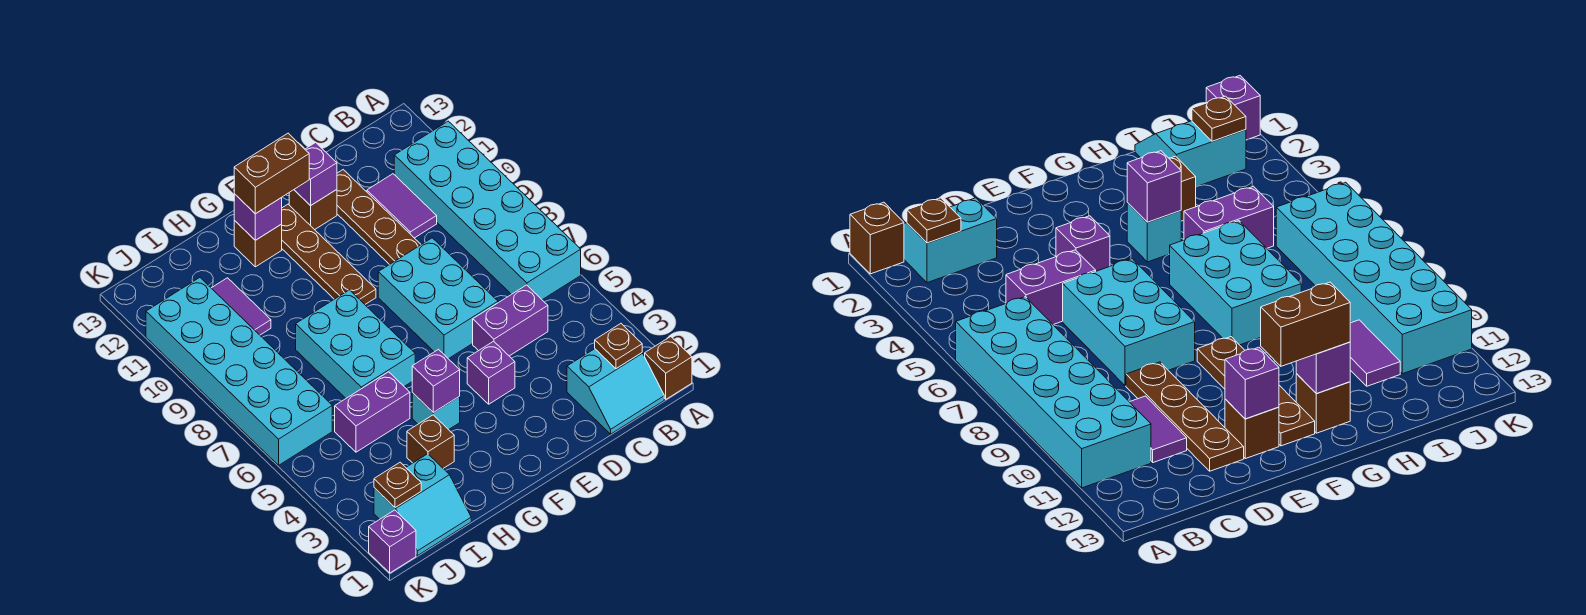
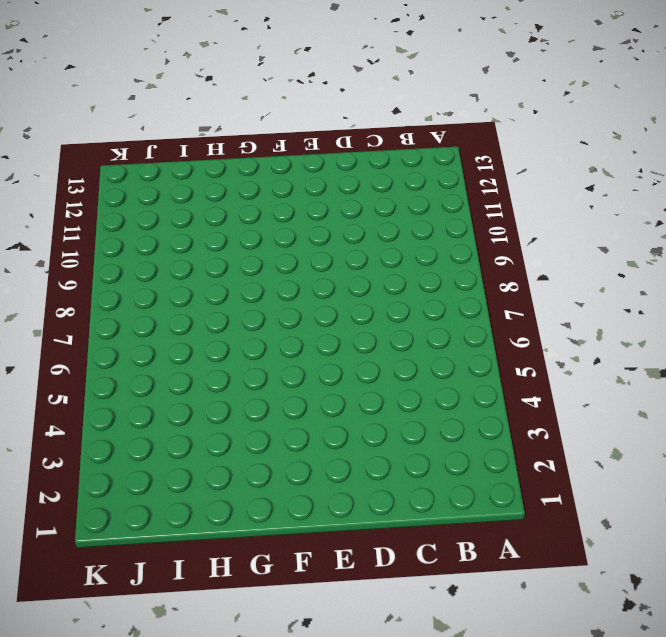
none -> brown 1x1 brick [645,337,692,399]
none -> cyan 2x6 brick [394,121,581,300]
none -> cyan 2x2 slope [567,349,664,434]

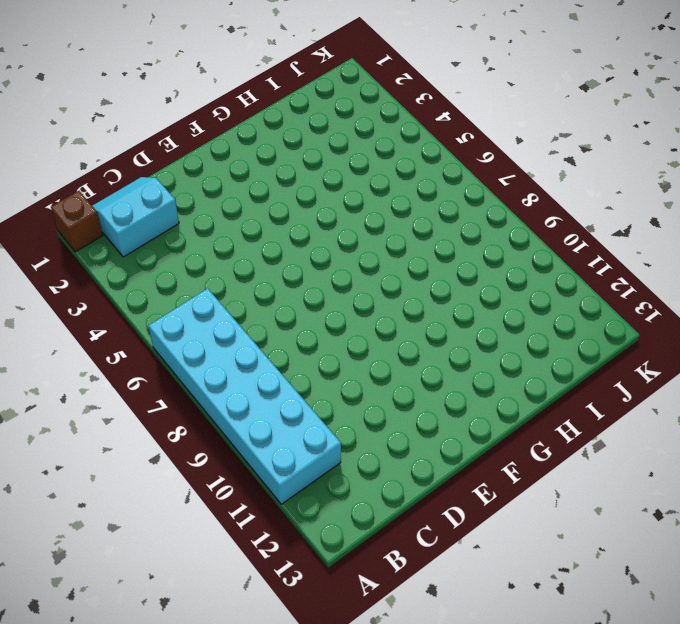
none -> purple 1x2 brick [473,285,548,356]
none -> purple 1x2 tile [367,174,437,238]
none -> cyan 2x3 brick [378,238,498,359]

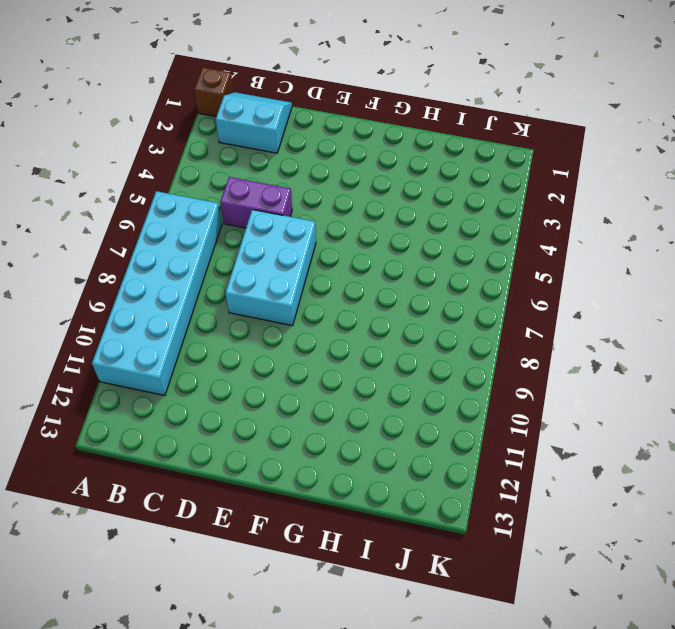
none -> purple 1x2 tile [367,174,437,238]
none -> brown 1x4 plate [337,170,421,265]
none -> purple 1x1 brick [467,341,515,404]

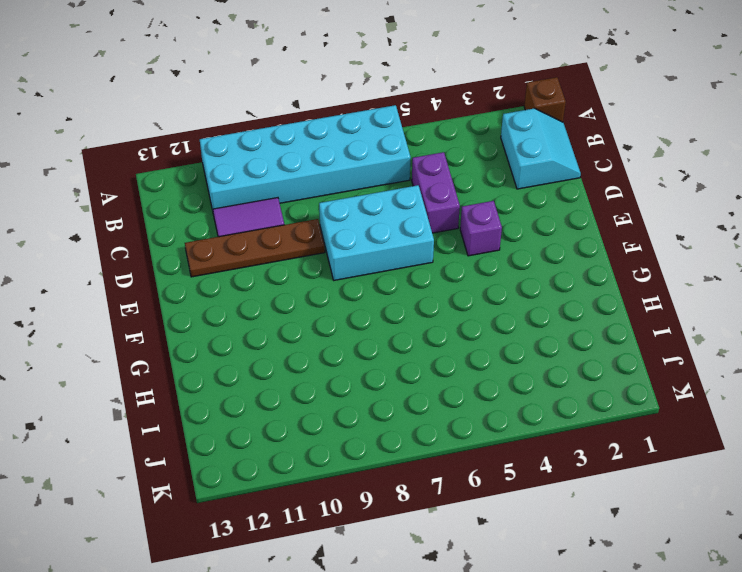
none -> brown 1x1 brick [289,190,337,230]
none -> brown 1x4 plate [282,204,376,304]
none -> cyan 1x1 brick [412,393,460,430]

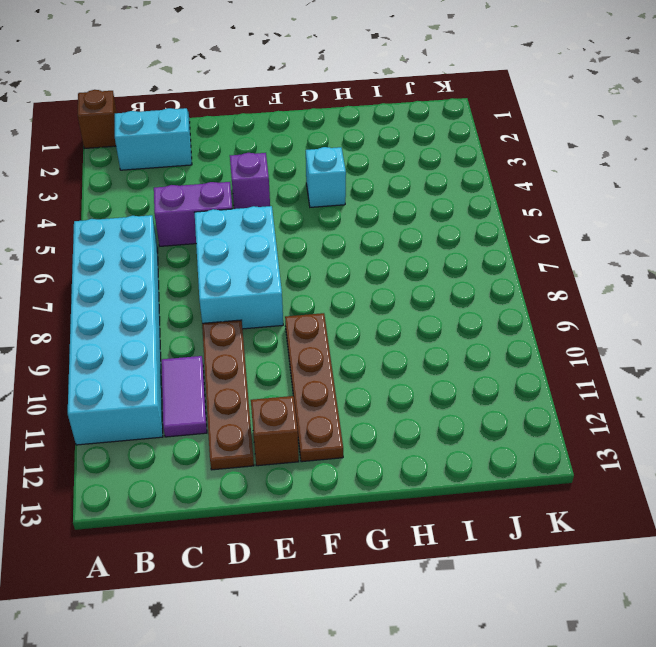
none -> cyan 2x3 brick [296,290,415,398]
none -> brown 1x1 brick [234,220,282,267]
none -> brown 1x1 brick [407,415,454,469]

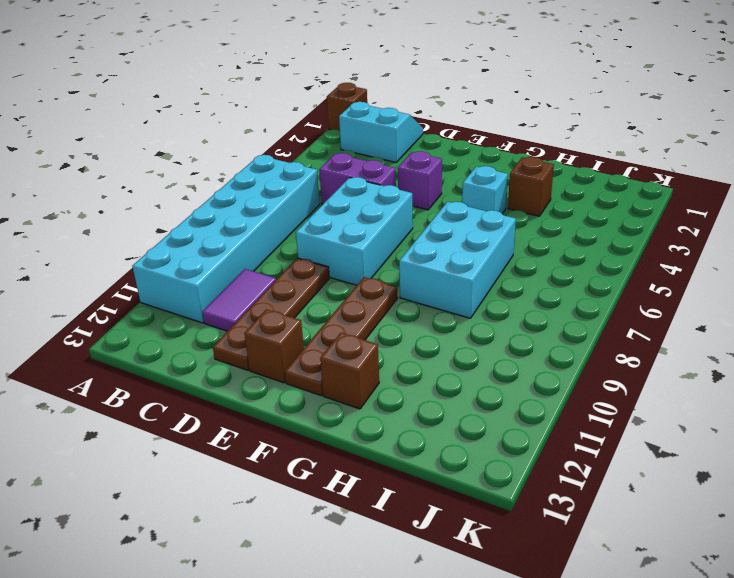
none -> purple 1x2 brick [335,372,410,452]
none -> cyan 2x2 slope [374,454,471,556]
none -> purple 1x2 tile [212,278,271,335]

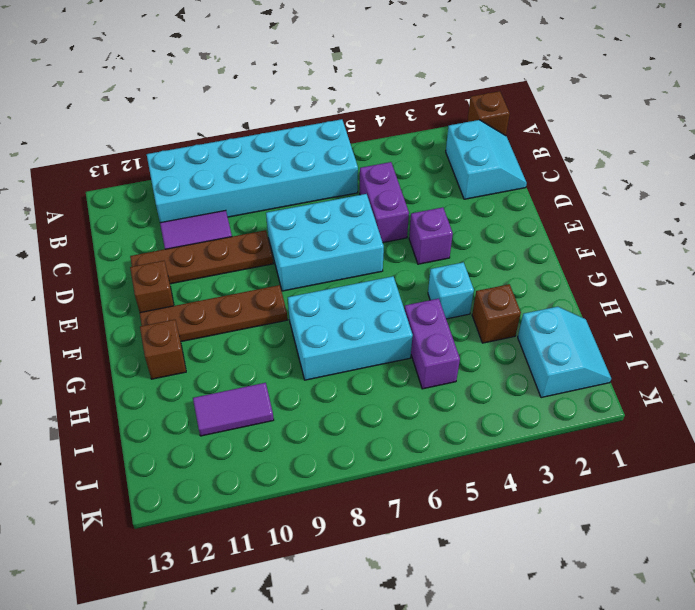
none -> cyan 2x6 brick [146,278,332,465]
none -> purple 1x1 brick [369,510,416,573]
none -> brown 1x1 plate [595,324,642,369]

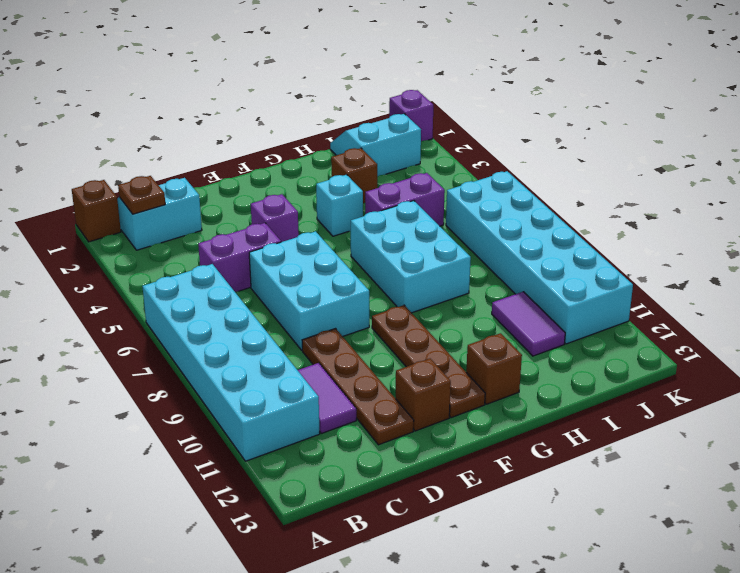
none -> purple 1x1 brick [294,142,337,206]
none -> purple 1x1 brick [412,349,460,413]
none -> purple 1x1 brick [234,194,282,240]

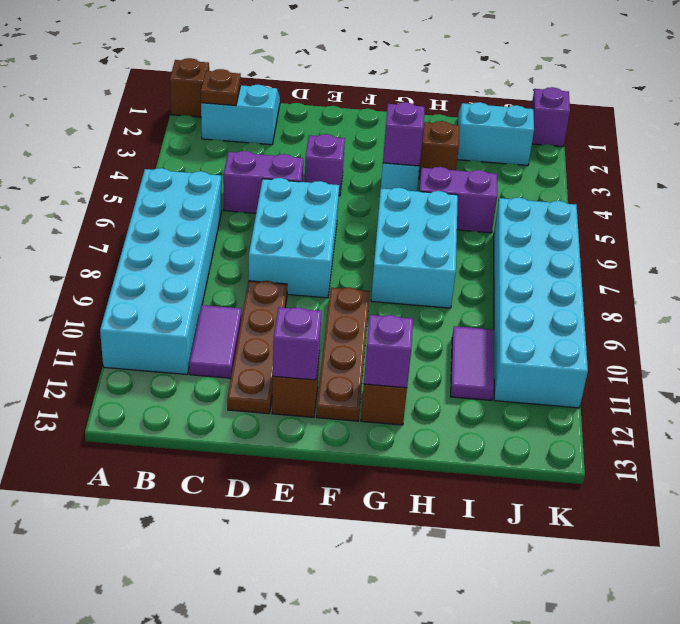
none -> brown 1x1 plate [374,462,421,508]
none -> brown 1x2 brick [234,133,309,214]

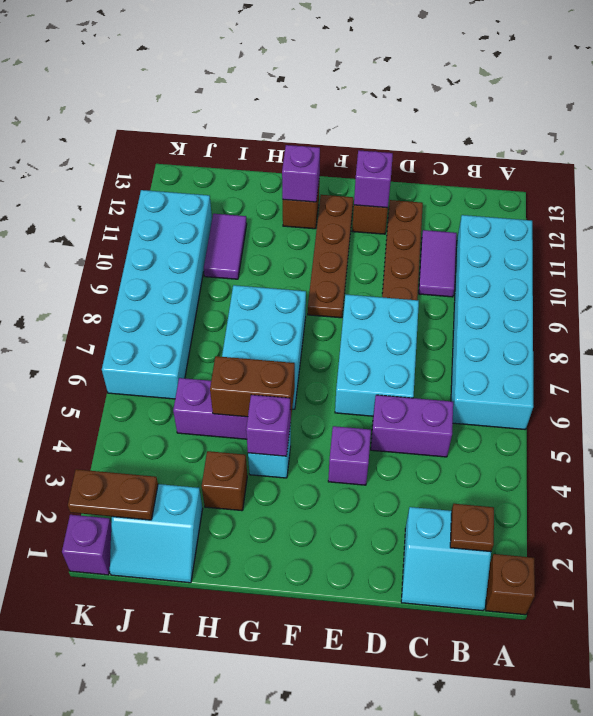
brown 1x2 brick [210,356,295,417] -> brown 1x2 brick moved to [234,133,309,214]
brown 1x2 plate [68,469,158,520] -> brown 1x1 plate [374,462,421,508]

